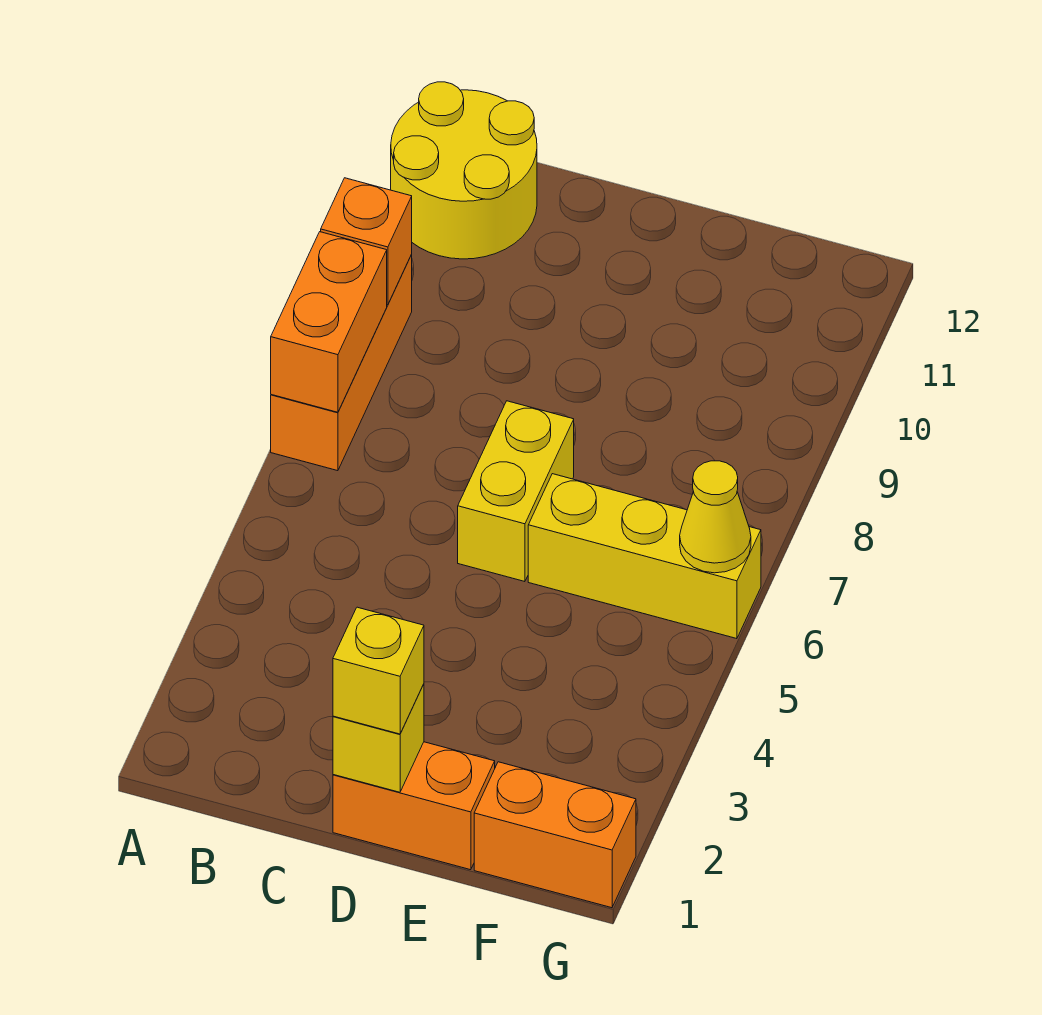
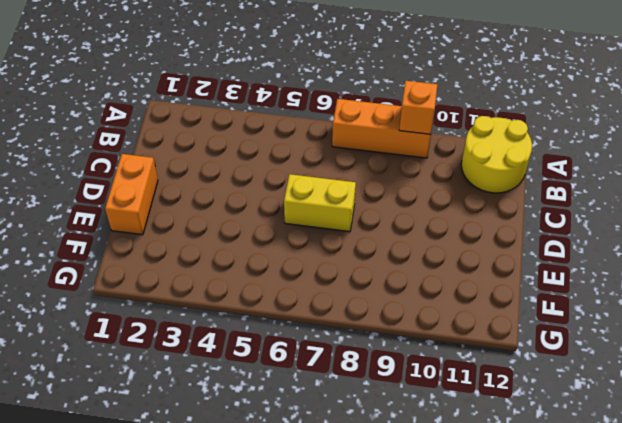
none -> yellow 1x3 brick [528,474,761,639]
none -> orange 1x2 brick [474,762,636,908]

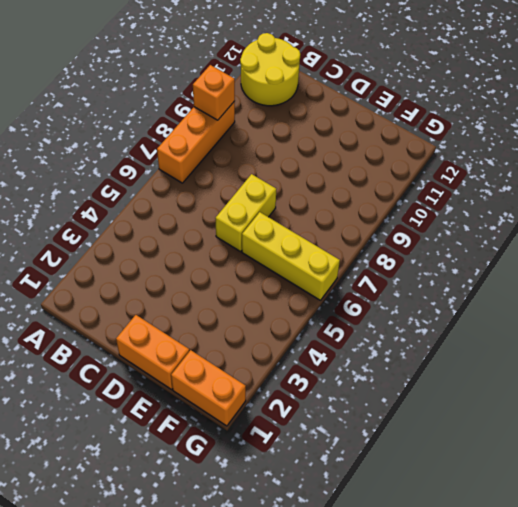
none -> orange 1x2 brick [271,232,387,412]
none -> yellow 1x1 brick [333,684,424,792]

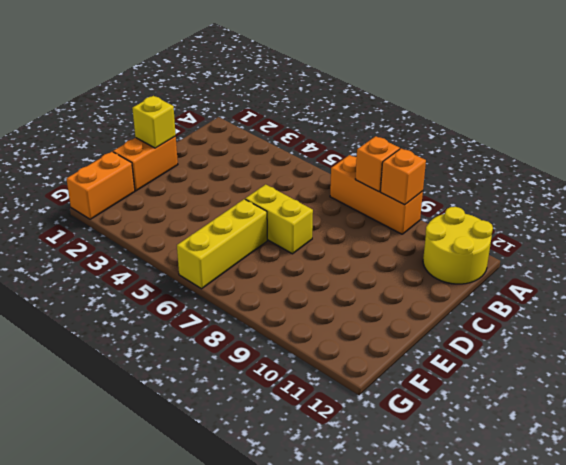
orange 1x1 brick [355,136,400,192] -> orange 1x2 brick [271,232,387,412]
none -> yellow 1x1 cone [680,461,751,573]
none -> yellow 1x1 brick [333,607,424,734]

